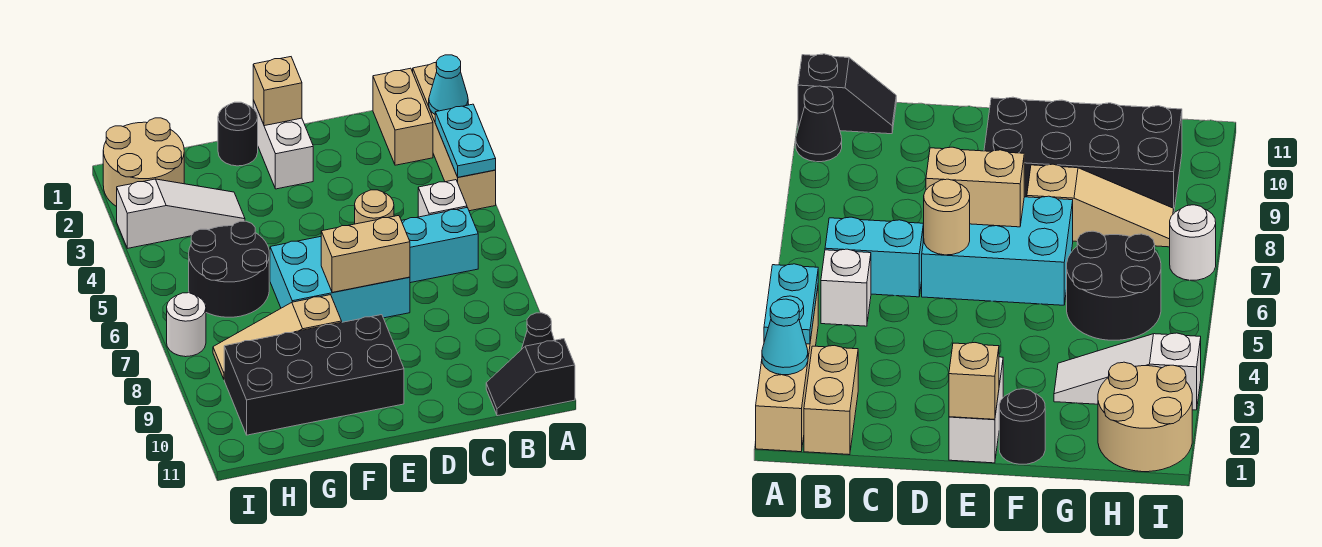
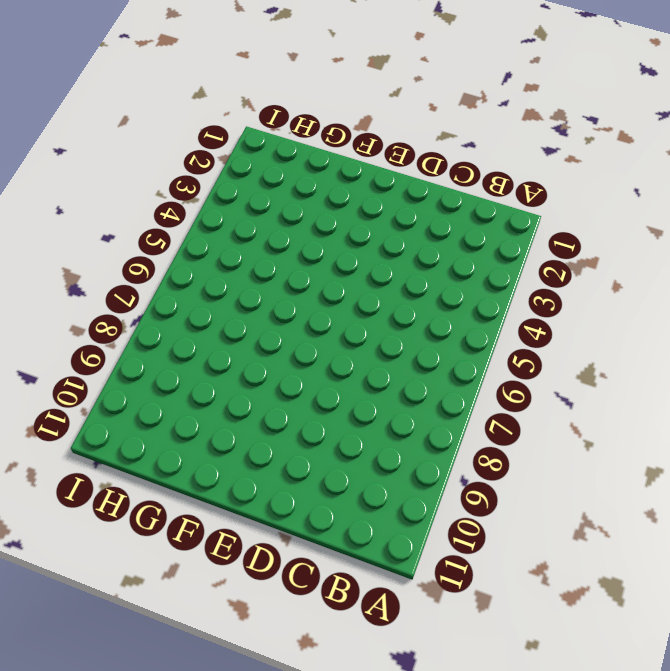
none -> tan 1x4 brick [413,63,496,211]
none -> black 1x1 cone [522,313,554,349]
none -> black 1x2 slope [486,339,575,416]

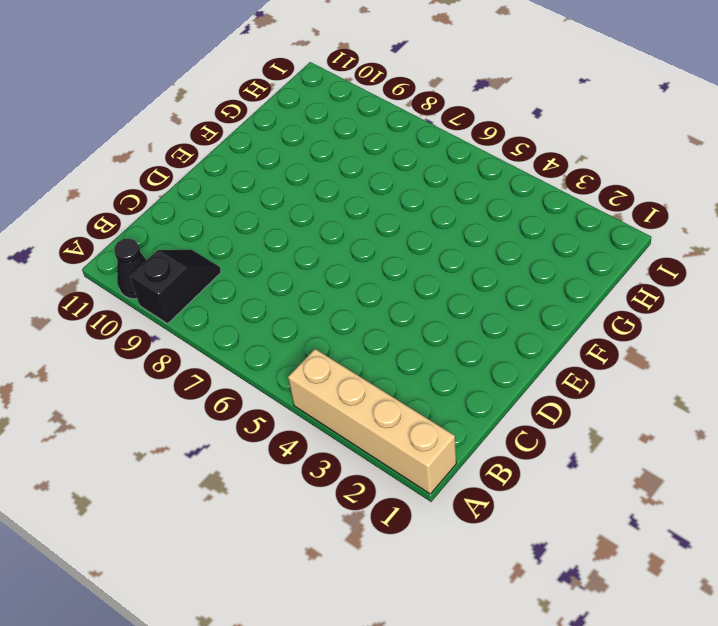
black 1x2 slope [130,250,221,324] -> black 1x2 slope moved to [486,339,575,416]
none -> tan 1x2 brick [373,68,433,165]
none -> white 1x1 brick [418,180,467,217]
none -> cyan 1x2 brick [401,208,478,283]

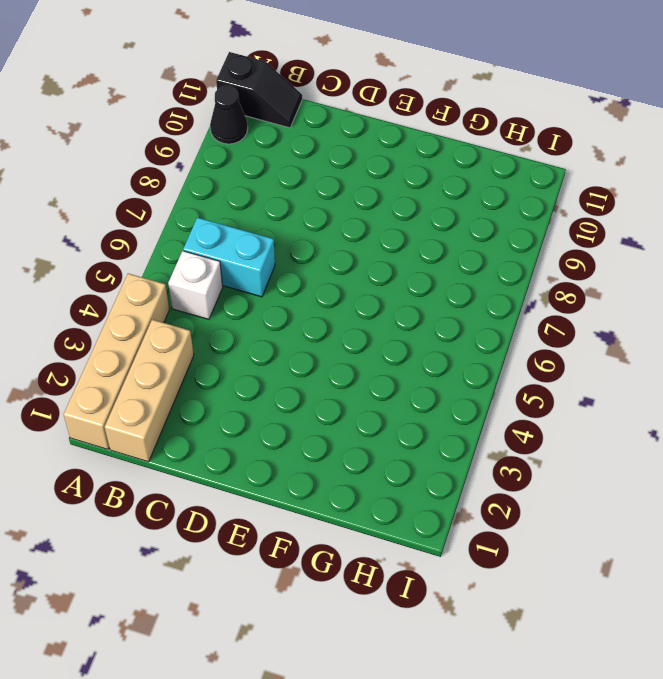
tan 1x3 brick [105,320,194,462] -> tan 1x2 brick [373,68,433,165]
none -> cyan 2x3 brick [270,237,410,322]
none -> white 1x2 brick [253,100,313,189]
none -> black 2x4 brick [224,315,404,435]

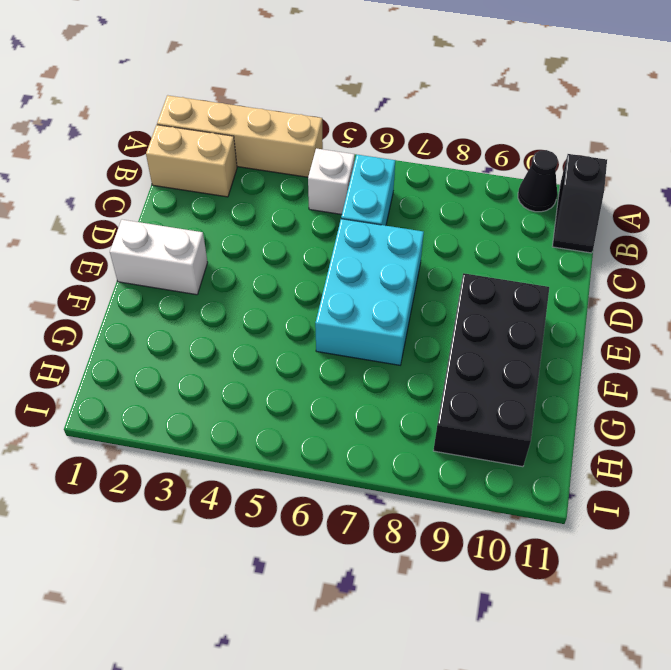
none -> black 1x1 round brick [218,102,258,166]
none -> tan 1x3 slope [213,295,342,379]
none -> white 1x3 slope [117,179,245,248]

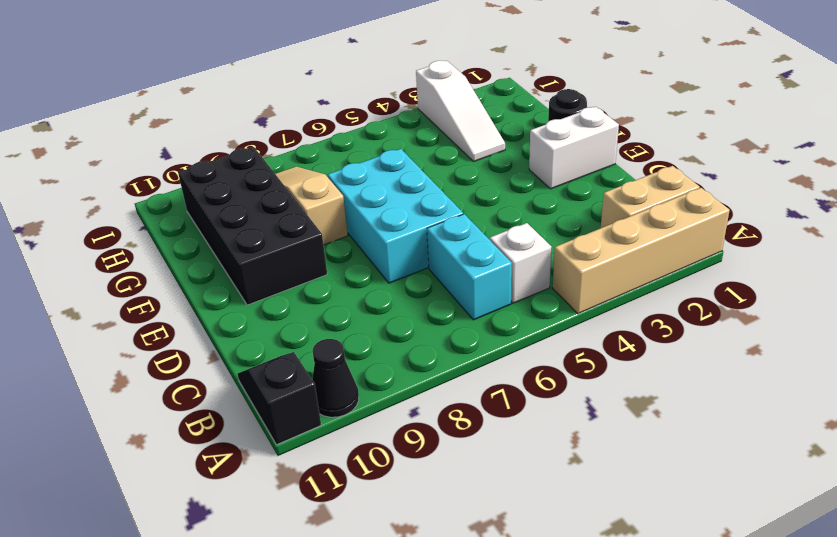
none -> black 2x2 round brick [189,221,269,317]
none -> tan 2x2 round brick [103,118,184,207]
none -> white 1x1 round brick [167,293,206,357]

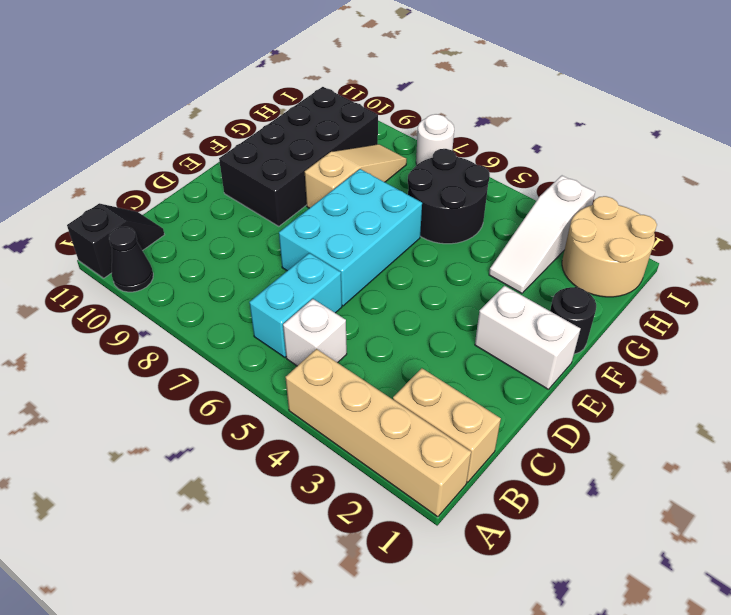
none -> cyan 1x1 cone [429,55,468,114]
none -> cyan 1x2 plate [435,104,496,177]
none -> tan 1x1 round brick [355,190,394,224]

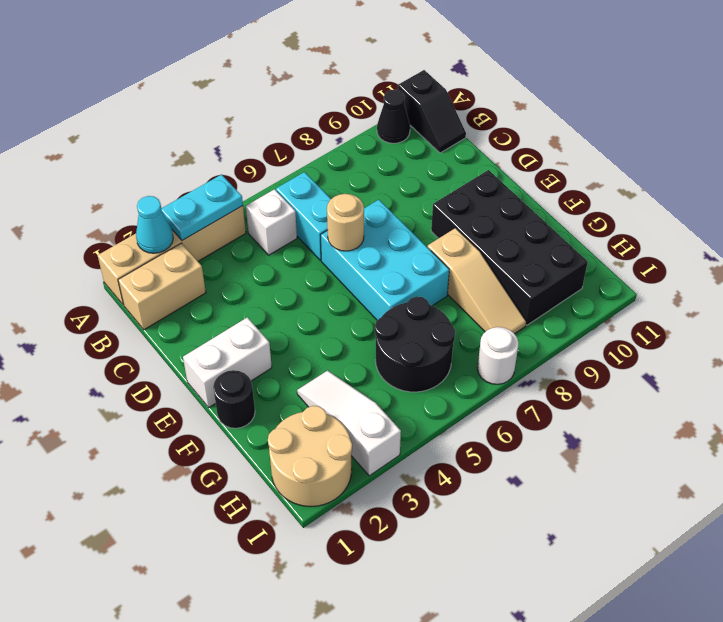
none -> tan 1x2 brick [321,216,410,292]
none -> tan 1x1 brick [253,57,302,126]

